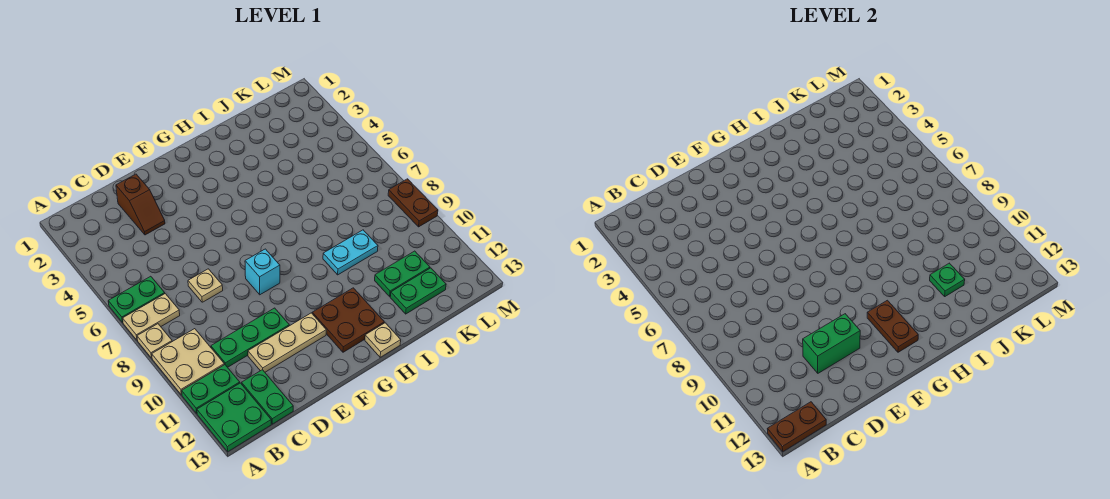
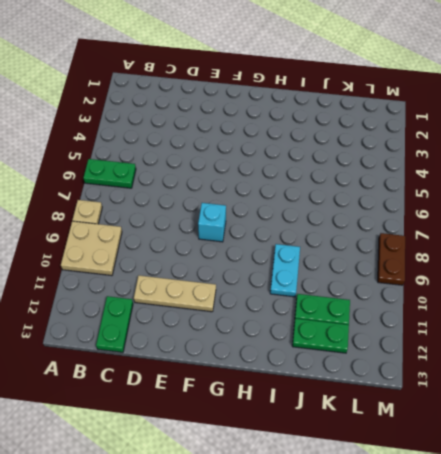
cyan 1x2 plate [270,244,300,297] -> cyan 1x2 plate turned to [323,230,378,275]
none -> tan 1x2 plate [123,294,180,340]
none -> green 1x2 plate [182,365,240,413]
none -> green 2x2 plate [197,383,271,452]

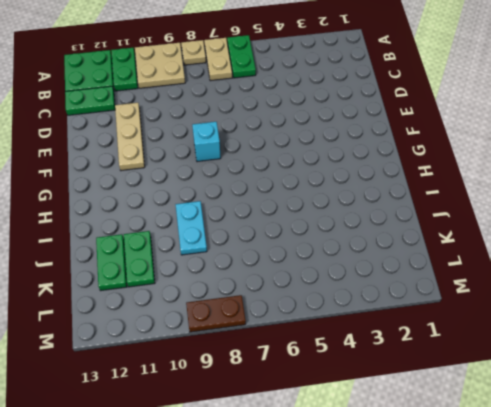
none -> green 1x3 plate [211,308,289,367]
none -> brown 1x2 slope [116,174,165,235]
none -> tan 1x1 plate [188,269,223,302]

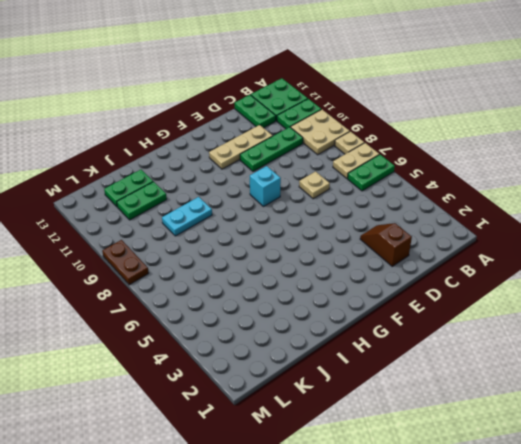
none -> brown 2x2 plate [312,288,384,352]
none -> tan 1x1 plate [365,323,401,357]
none -> brown 1x2 plate [768,402,826,452]

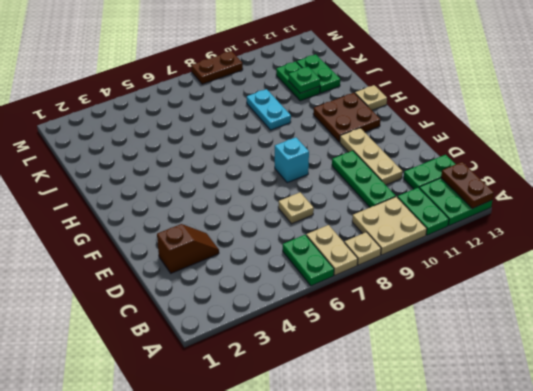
none -> green 1x2 brick [803,314,860,373]
none -> brown 1x2 plate [867,300,918,352]

